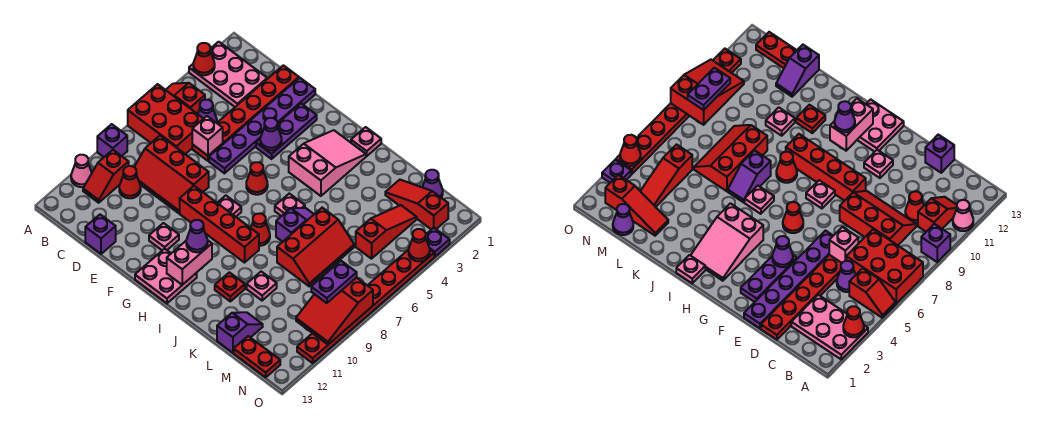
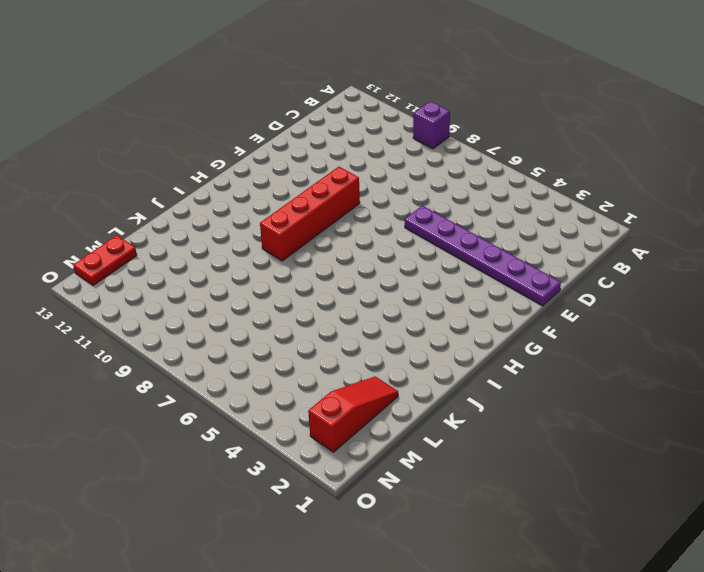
none -> pink 2x3 plate [189,42,267,107]
none -> red 1x2 slope [166,83,205,114]
none -> red 2x3 brick [128,84,204,154]
none -> pink 1x1 cone [71,155,92,187]

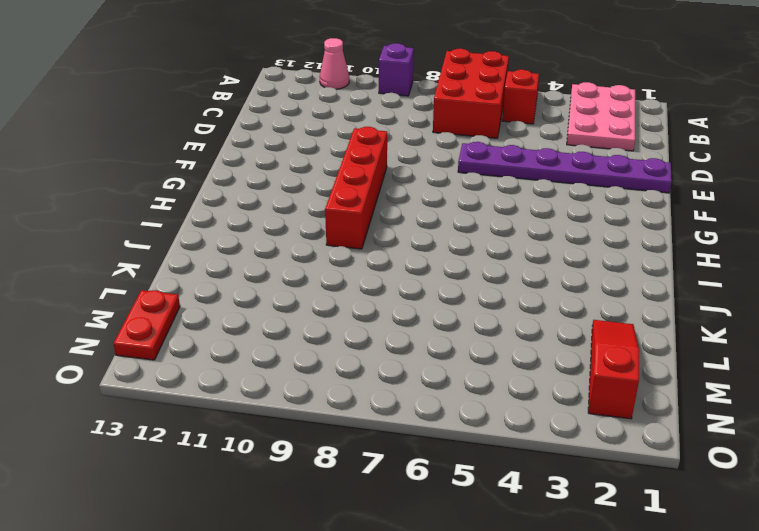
none -> red 1x2 slope [83,150,129,203]
none -> purple 1x1 cone [198,100,217,123]
none -> red 2x3 slope [135,136,209,213]
none -> red 1x1 cone [119,166,141,198]

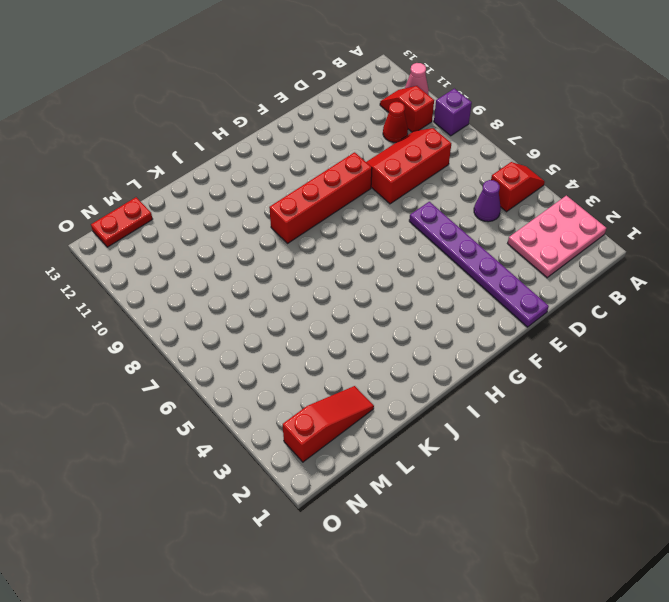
none -> red 2x3 brick [128,84,204,154]
none -> red 1x6 plate [192,65,299,161]
none -> purple 1x1 brick [85,215,116,254]
none -> purple 1x3 plate [256,104,317,159]

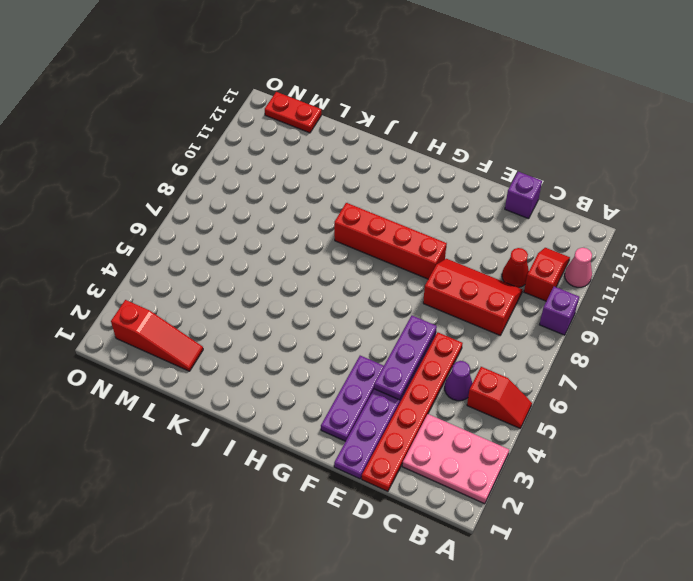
purple 1x3 plate [374,316,437,400] -> none
none -> red 2x3 brick [128,84,204,154]
none -> pink 1x1 plate [149,223,179,250]
none -> red 1x1 cone [246,162,268,195]
none -> pink 1x1 plate [217,196,241,217]

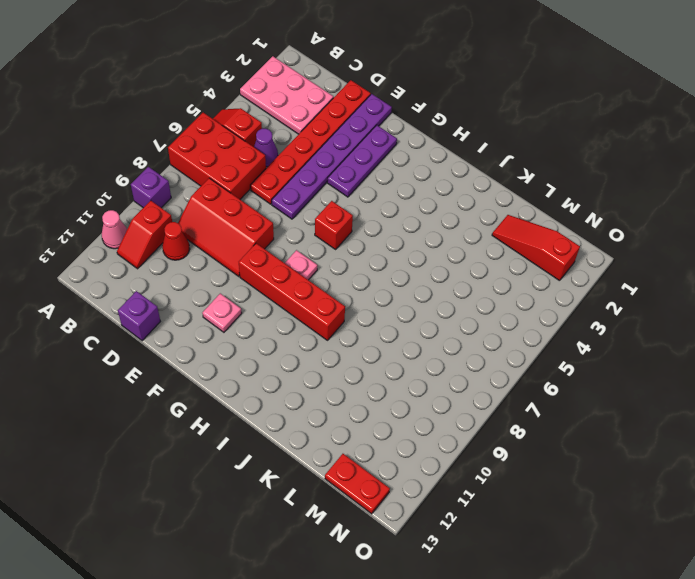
red 1x1 brick [315,201,353,249] -> red 1x1 cone [246,162,268,195]
none -> pink 2x2 plate [135,249,197,303]
none -> pink 2x3 slope [289,130,366,196]
none -> pink 1x1 plate [351,127,381,156]
none -> pink 1x1 plate [275,194,305,216]

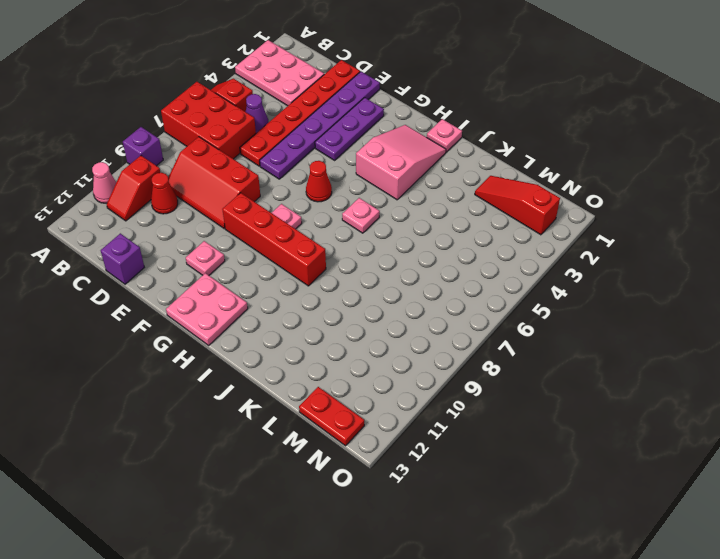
none -> red 1x1 cone [251,213,270,246]
none -> purple 1x2 slope [276,208,314,242]
none -> red 1x1 plate [215,272,245,301]
none -> red 2x3 slope [277,208,354,286]

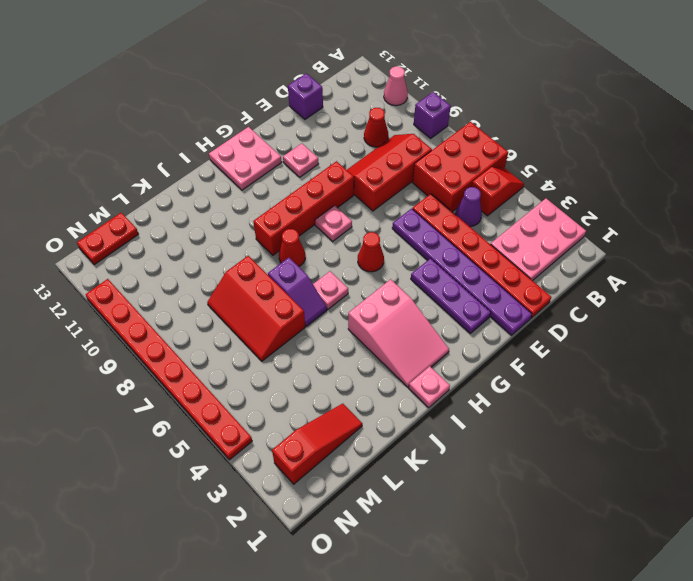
none -> red 1x2 slope [83,150,129,203]
none -> red 1x1 plate [215,272,245,301]
none -> pink 1x1 plate [247,272,277,300]
none -> purple 1x2 slope [217,312,263,353]

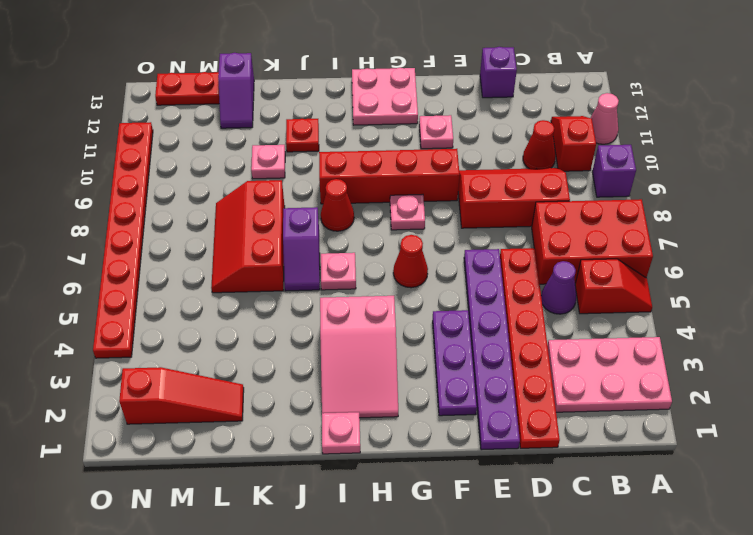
none -> purple 1x1 cone [422,170,443,198]
none -> red 1x3 slope [356,205,417,259]
none -> purple 1x1 plate [426,228,450,257]
none -> red 1x1 cone [193,43,215,75]

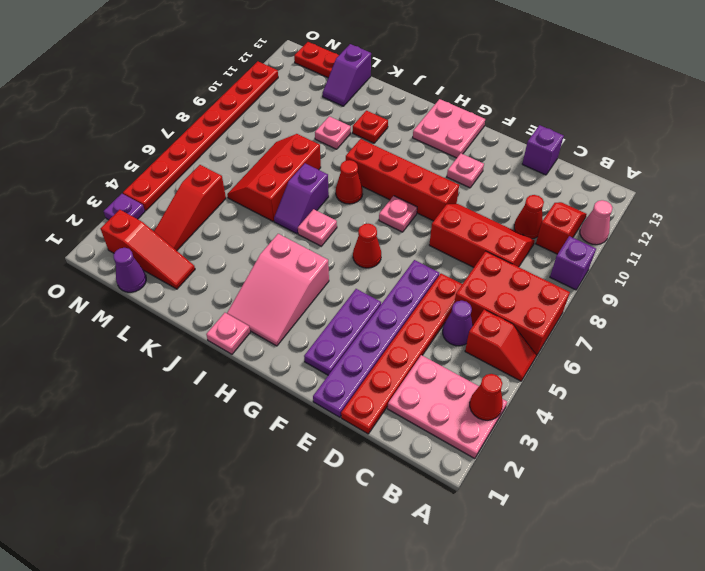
none -> pink 1x1 brick [192,116,223,156]
none -> purple 1x1 cone [260,118,282,150]
none -> pink 1x2 brick [167,241,212,285]
none -> red 2x3 slope [296,278,373,345]

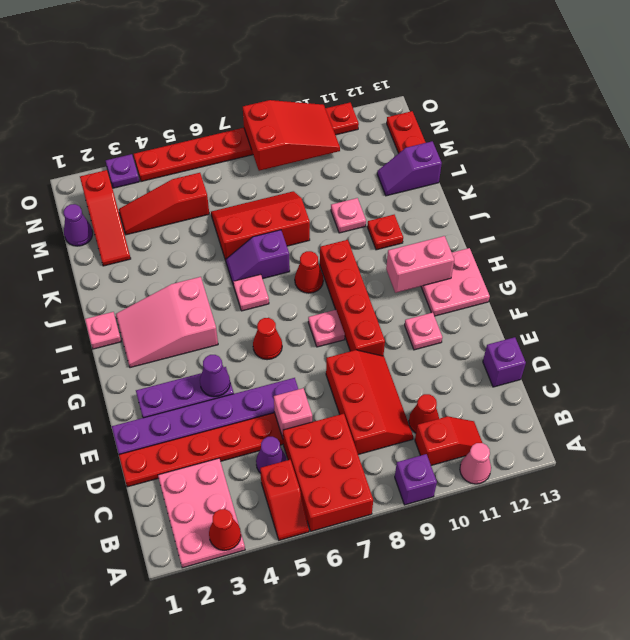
none -> red 1x1 cone [409,229,430,261]
none -> purple 1x1 cone [186,220,208,252]
none -> purple 1x2 plate [311,261,357,303]

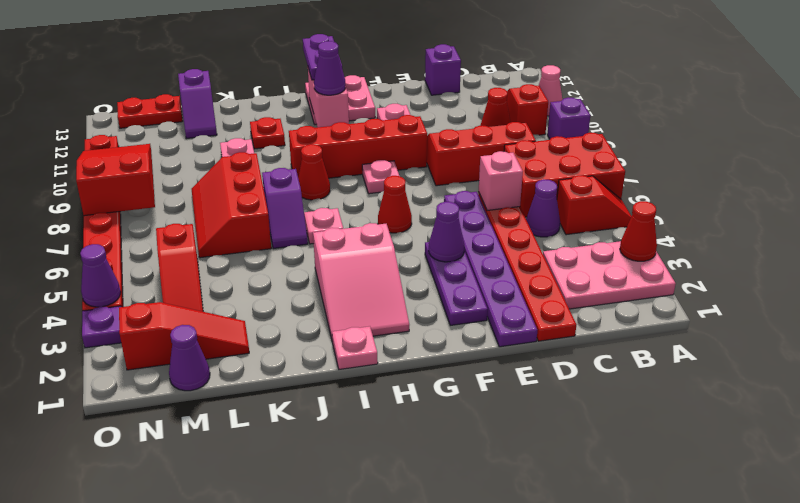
purple 1x2 plate [303,34,342,80] -> purple 1x2 plate moved to [311,261,357,303]
purple 1x1 cone [80,244,121,307] -> red 1x1 cone [409,229,430,261]

